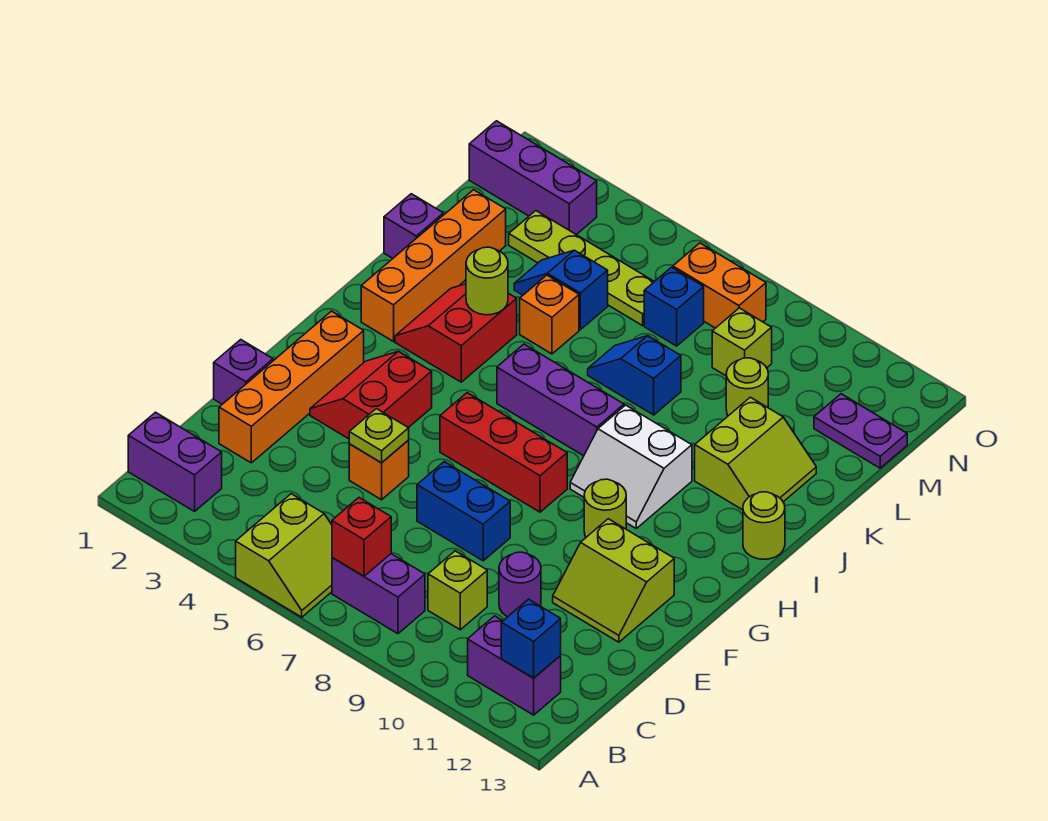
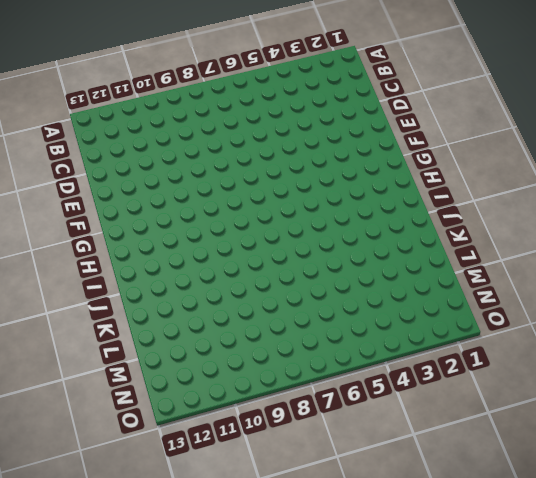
none -> lime 2x2 slope [236,494,332,617]
none -> purple 1x2 brick [128,412,222,511]
none -> purple 1x2 brick [332,554,425,634]
none -> purple 1x2 brick [468,616,561,715]

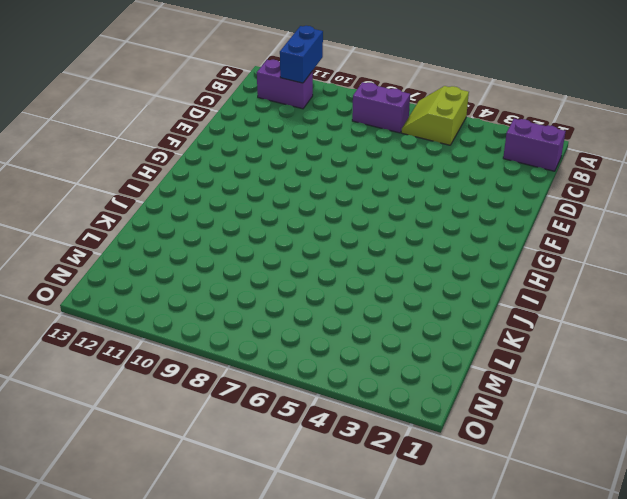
blue 1x2 brick [280,26,323,83] -> blue 1x2 brick turned to [417,462,510,561]
none -> lime 1x1 brick [428,551,487,630]
none -> orange 1x4 brick [219,311,364,463]
none -> purple 1x1 round brick [499,552,541,617]
none -> purple 1x1 brick [214,340,273,404]

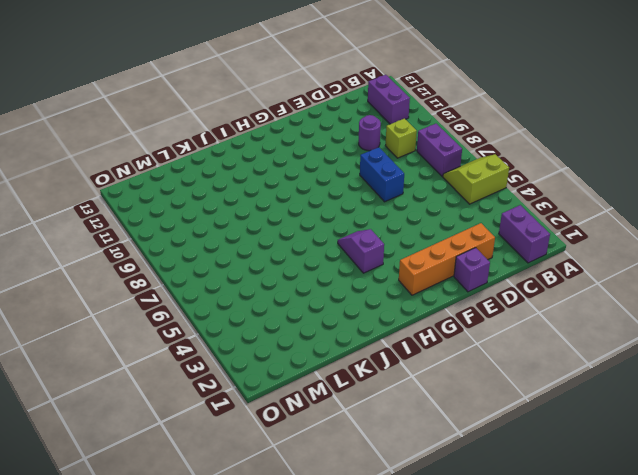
purple 1x2 slope [338,229,384,273] -> none
none -> orange 1x1 brick [349,440,409,500]
none -> lime 2x2 slope [553,519,674,642]
none -> red 2x2 slope [310,351,432,439]
none -> red 1x3 brick [440,393,567,512]

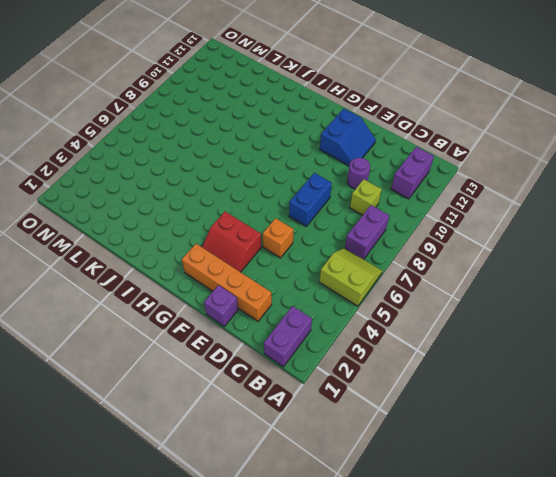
blue 2x2 slope [320,108,376,166] -> lime 2x2 slope [553,519,674,642]
none -> red 1x3 brick [440,393,567,512]
none -> lime 1x1 round brick [584,479,626,537]
none -> white 2x2 slope [570,405,692,528]
none -> orange 1x4 brick [361,190,506,341]

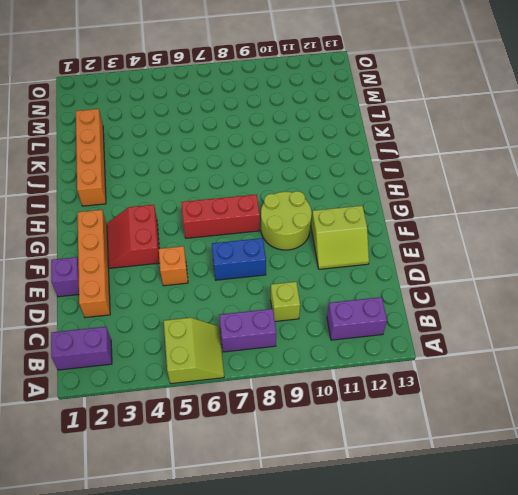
lime 2x2 round brick [261,191,312,250] -> lime 1x1 round brick [584,479,626,537]
none -> purple 1x1 round brick [499,552,541,617]
none -> white 2x2 slope [570,405,692,528]
none -> red 2x2 slope [395,284,517,382]
none -> purple 1x3 brick [497,344,624,456]

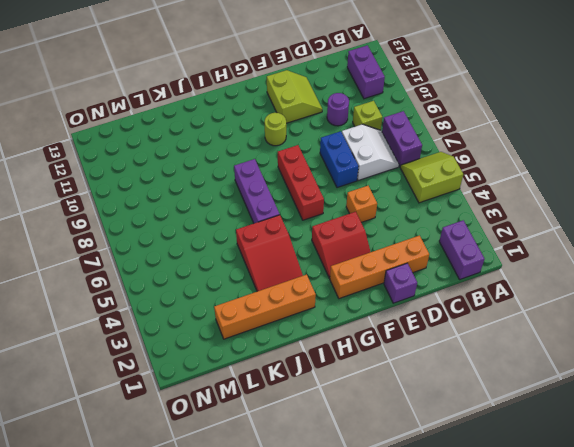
white 2x2 slope [342,124,399,181] -> white 2x2 slope moved to [570,405,692,528]
red 2x3 slope [236,215,303,291] -> red 2x2 slope [395,284,517,382]
none -> lime 1x1 round brick [743,492,785,559]
none -> lime 2x2 slope [695,397,816,510]
none -> purple 1x1 brick [384,194,443,258]
none -> orange 1x1 brick [520,275,579,354]

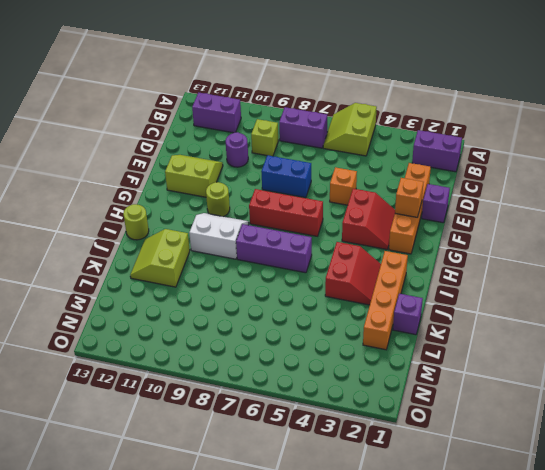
orange 1x1 brick [395,178,423,218] -> orange 1x1 brick moved to [520,275,579,354]
none -> blue 1x2 slope [588,336,681,415]
none -> blue 1x2 slope [514,250,608,330]
none -> lime 1x1 round brick [726,358,768,416]
none -> lime 1x4 plate [509,211,654,326]

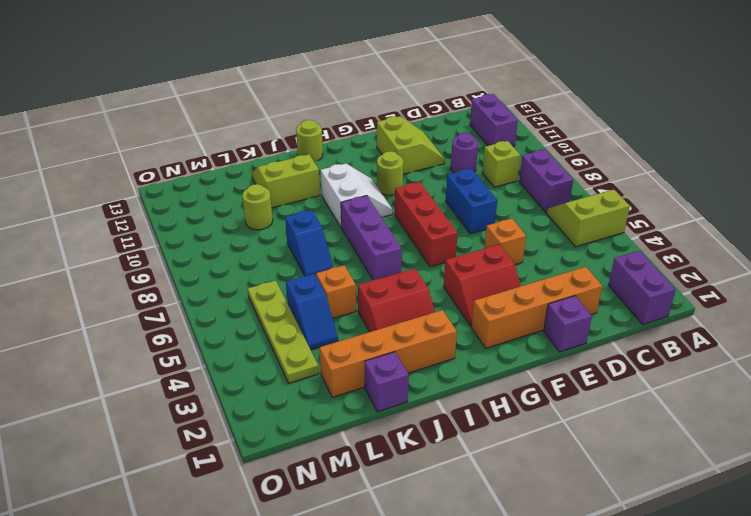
none -> blue 1x1 brick [644,267,704,346]
none -> lime 1x1 brick [712,308,772,376]
none -> purple 1x2 plate [814,394,907,468]
none -> purple 1x3 brick [469,121,597,235]

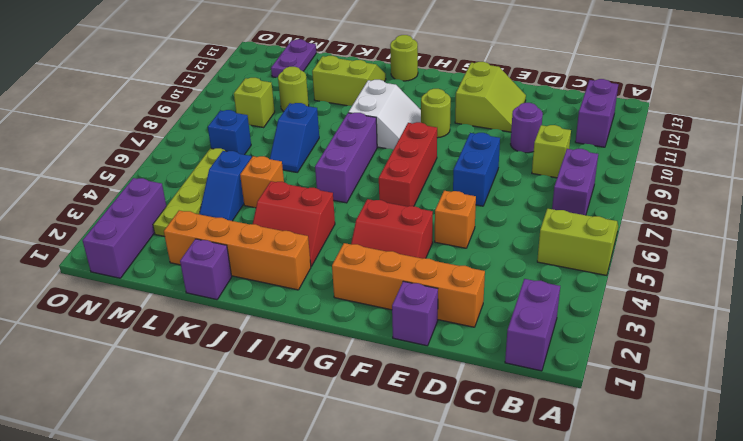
none -> orange 1x2 brick [673,243,766,328]
none -> red 1x1 brick [332,498,391,576]
none -> blue 1x1 brick [501,599,561,678]
none -> lime 1x1 plate [349,409,409,463]

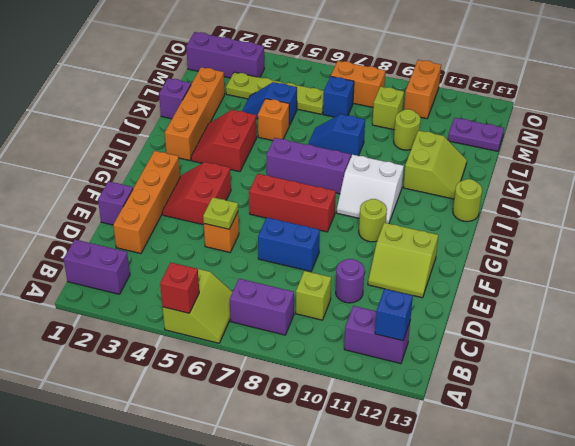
red 1x1 brick [160,263,199,313] -> red 1x1 brick moved to [332,498,391,576]
orange 1x2 brick [404,60,441,119] -> none
none -> lime 1x1 round brick [466,247,508,315]

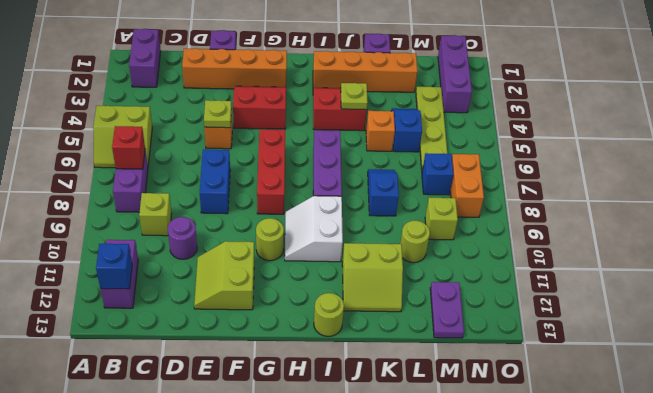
lime 1x1 plate [341,83,368,110] -> lime 1x1 round brick [466,247,508,315]

